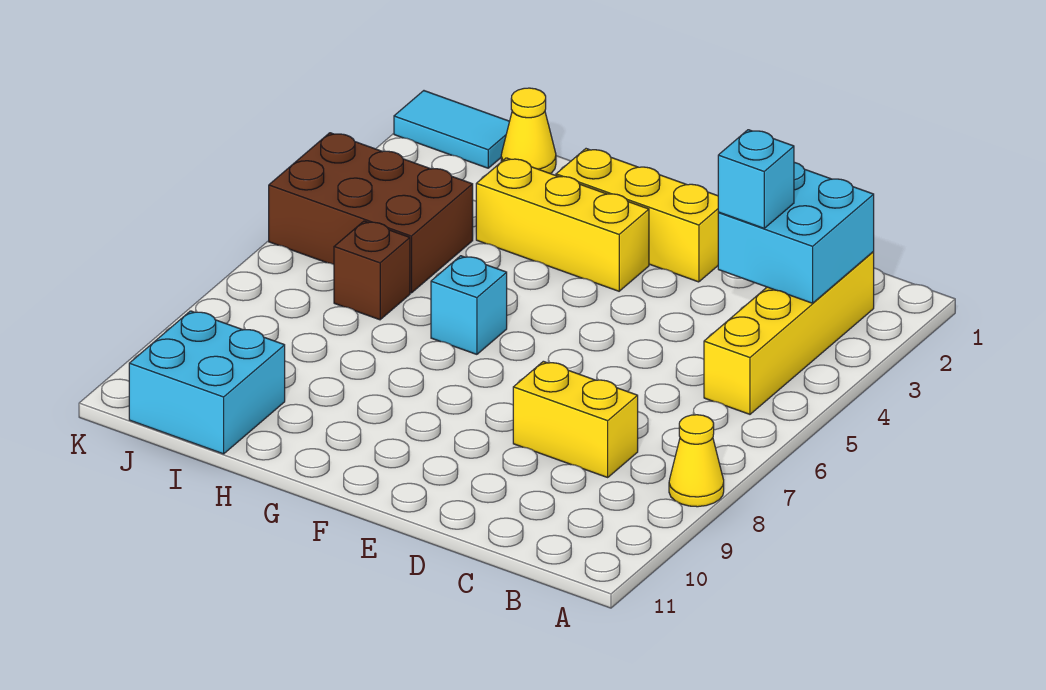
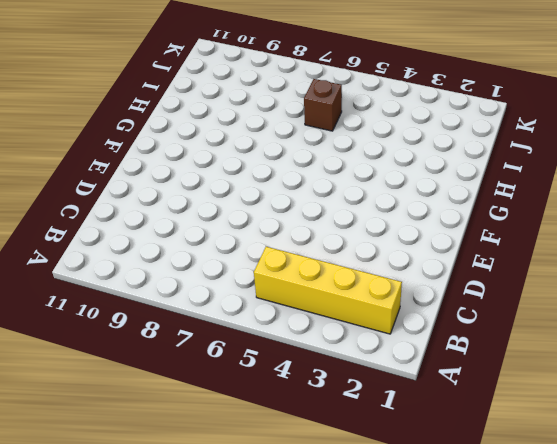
none -> yellow 1x1 cone [669,415,724,507]
none -> yellow 1x2 brick [513,361,638,477]
none -> yellow 1x3 brick [556,149,719,282]

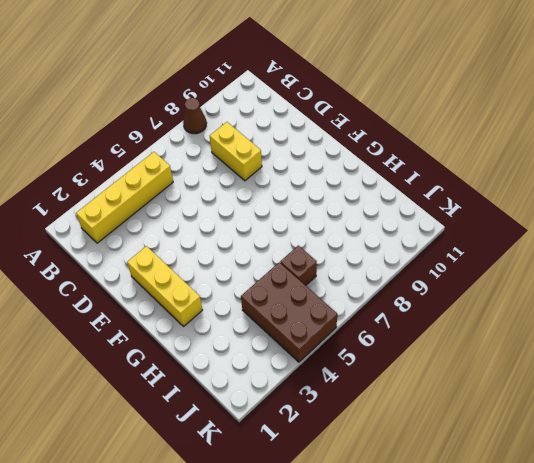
brown 1x1 cone [183,98,207,134] -> yellow 1x1 cone [669,415,724,507]
none -> yellow 1x3 brick [476,158,649,291]
none -> cyan 1x1 brick [431,256,507,354]
none -> yellow 1x1 cone [501,88,556,174]

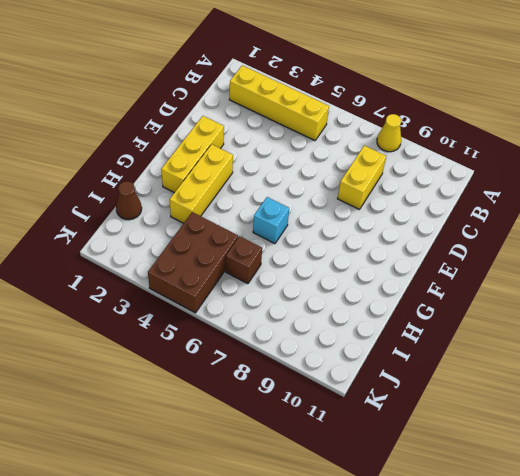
brown 1x1 cone [116,181,142,220] -> yellow 1x1 cone [501,88,556,174]
none -> cyan 2x2 brick [129,311,285,454]
none -> cyan 1x2 tile [394,91,510,168]
none -> cyan 2x2 brick [718,162,874,303]

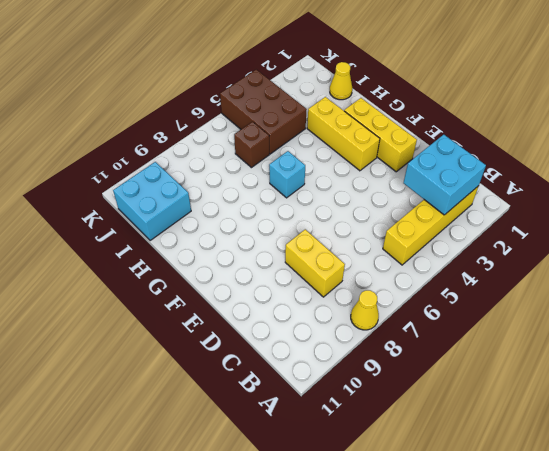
none -> cyan 1x2 tile [394,91,510,168]
none -> cyan 1x1 brick [718,130,794,228]

